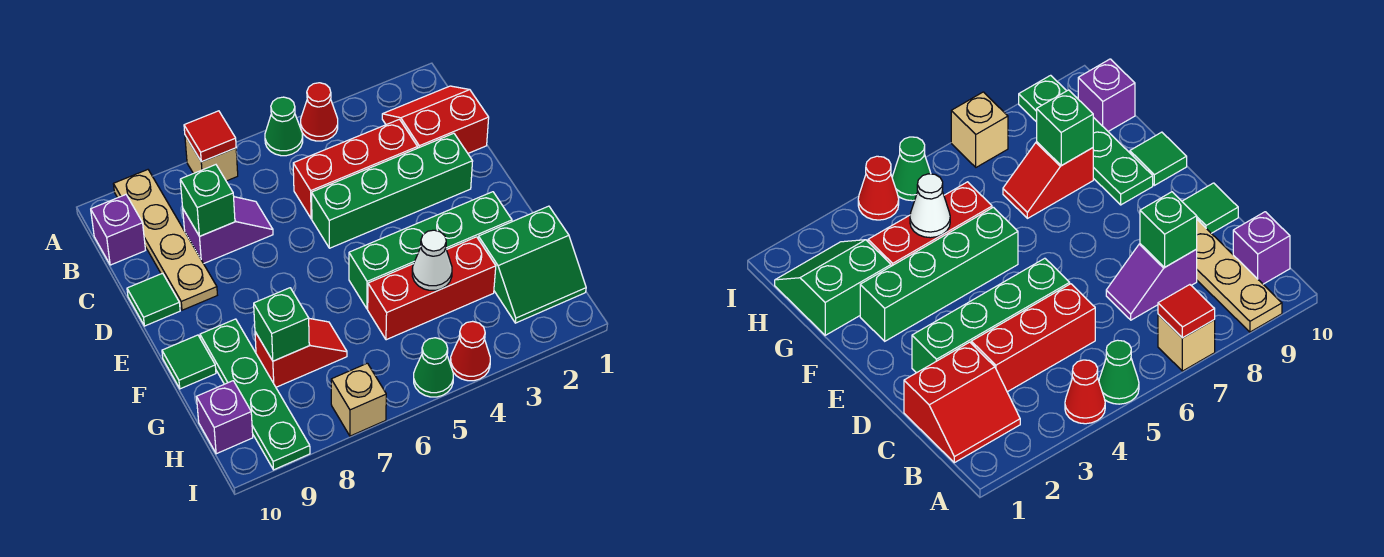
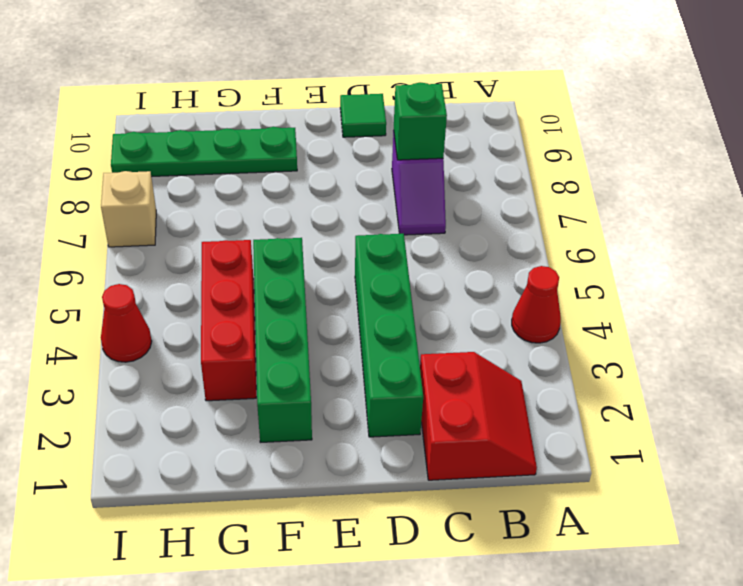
none -> green 1x1 cone [265,97,303,156]
none -> tan 1x1 brick [185,136,238,181]
none -> tan 1x4 plate [114,170,217,310]

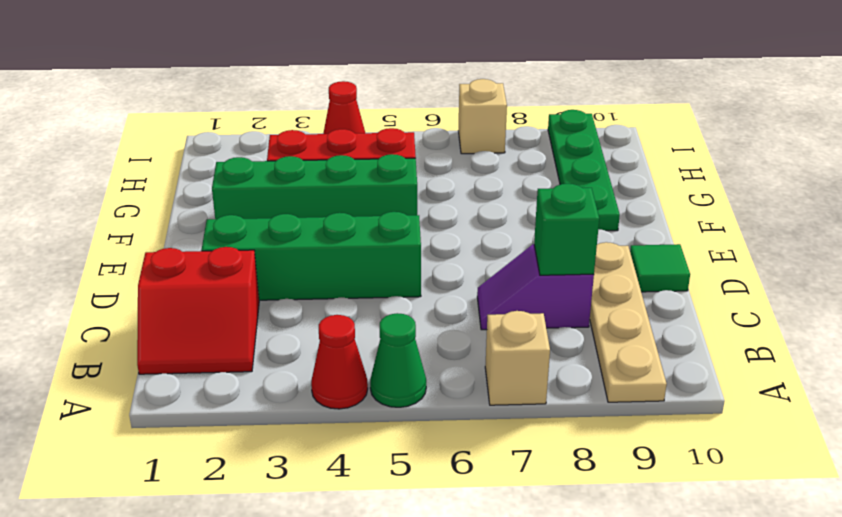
none -> purple 1x1 brick [91,195,145,265]
none -> red 1x3 brick [293,119,418,219]
none -> green 1x1 tile [162,335,216,389]

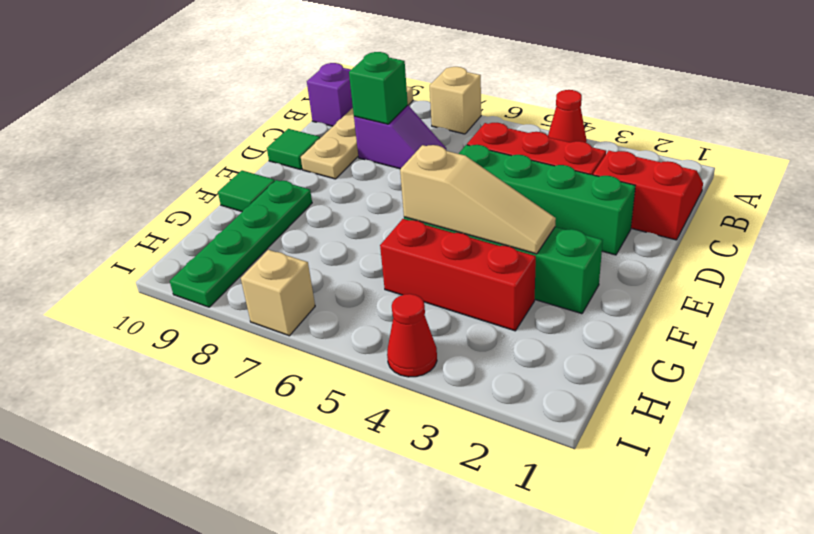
tan 1x3 slope [400,145,556,254] -> none
none -> green 1x1 cone [265,97,303,156]
none -> green 2x2 slope [478,206,586,323]
none -> red 1x2 slope [255,319,347,387]

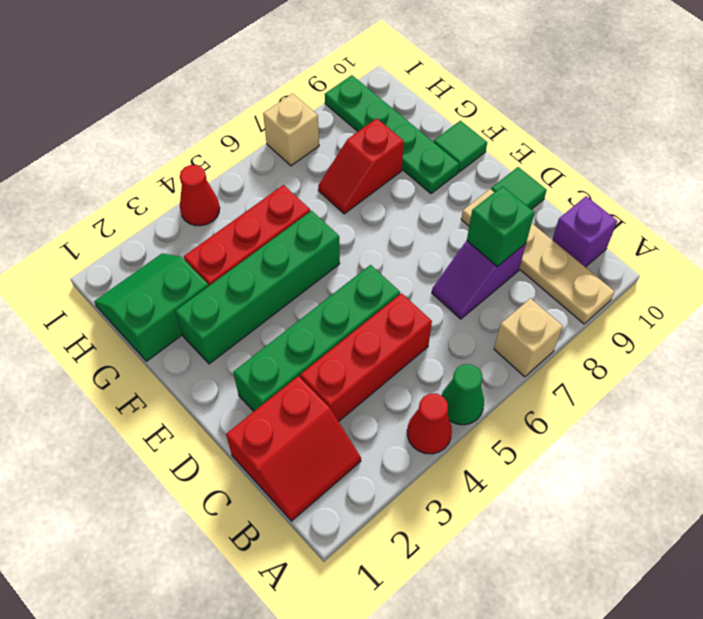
none -> purple 1x1 brick [197,381,253,454]
none -> green 1x1 cone [414,338,453,397]
none -> red 1x1 tile [184,111,236,162]

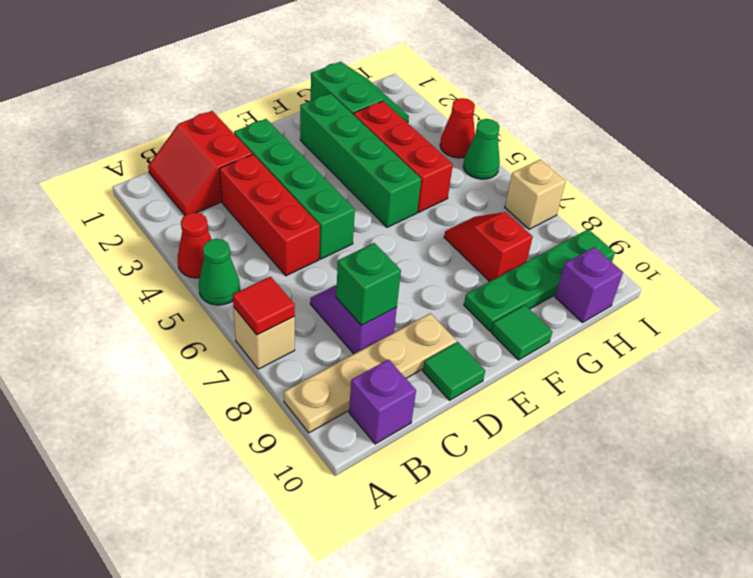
none -> white 1x1 cone [412,230,452,290]
none -> green 1x1 brick [254,288,309,361]

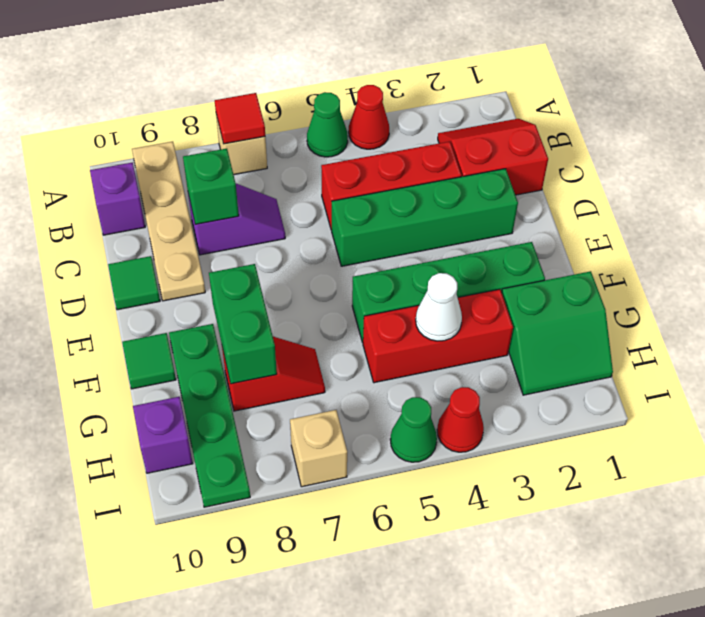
green 1x2 brick [209,264,277,384] -> green 1x1 brick [254,288,309,361]

